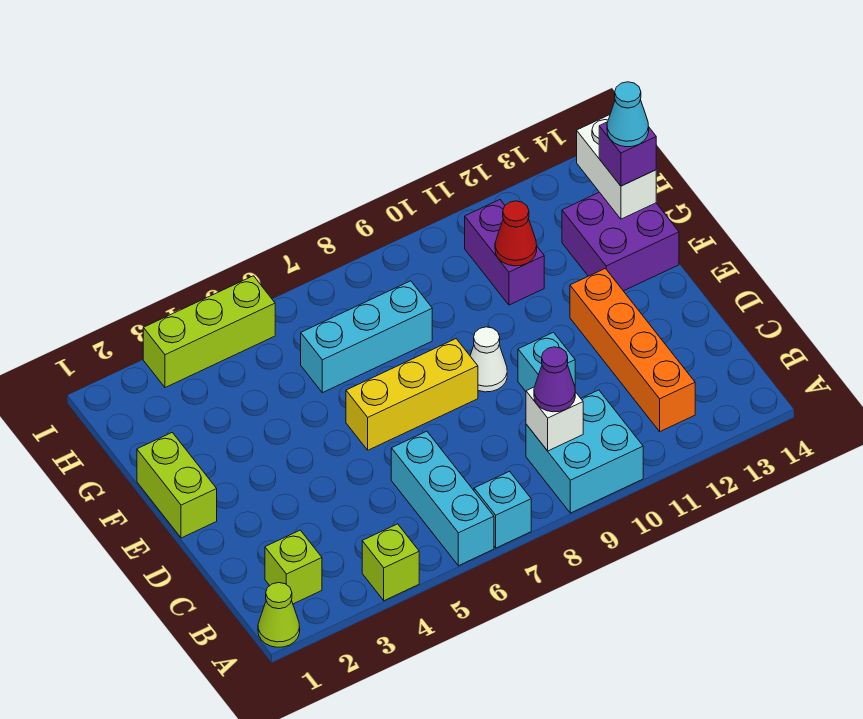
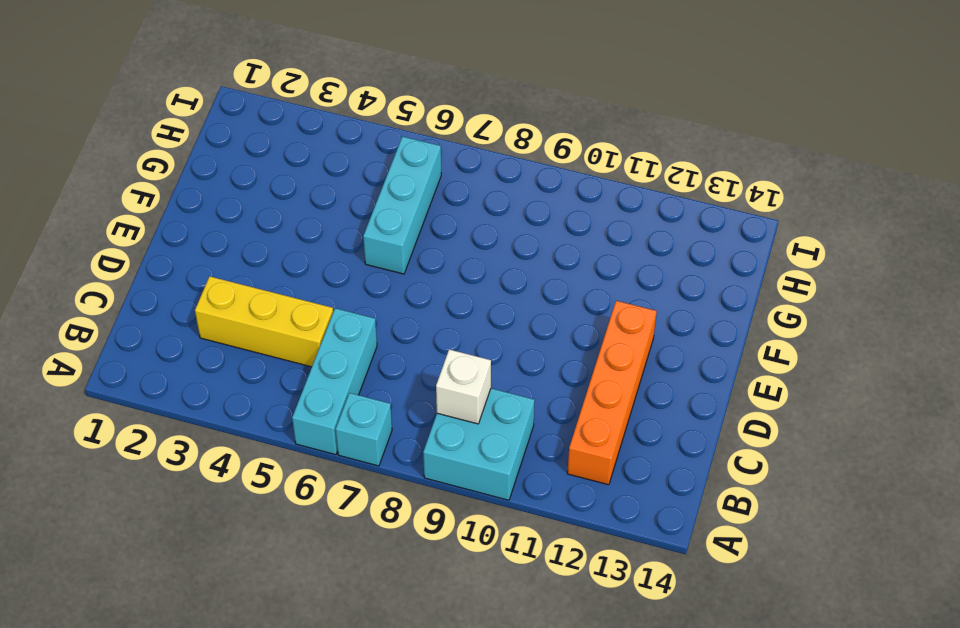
yellow 1x3 brick [195,276,333,367] -> yellow 1x3 brick moved to [346,339,478,450]
cyan 1x3 brick [363,137,441,274] -> cyan 1x3 brick turned to [301,281,432,393]
none -> lime 1x1 cone [258,583,300,647]
none -> lime 1x1 brick [362,524,419,601]
none -> lime 1x1 brick [265,530,322,604]

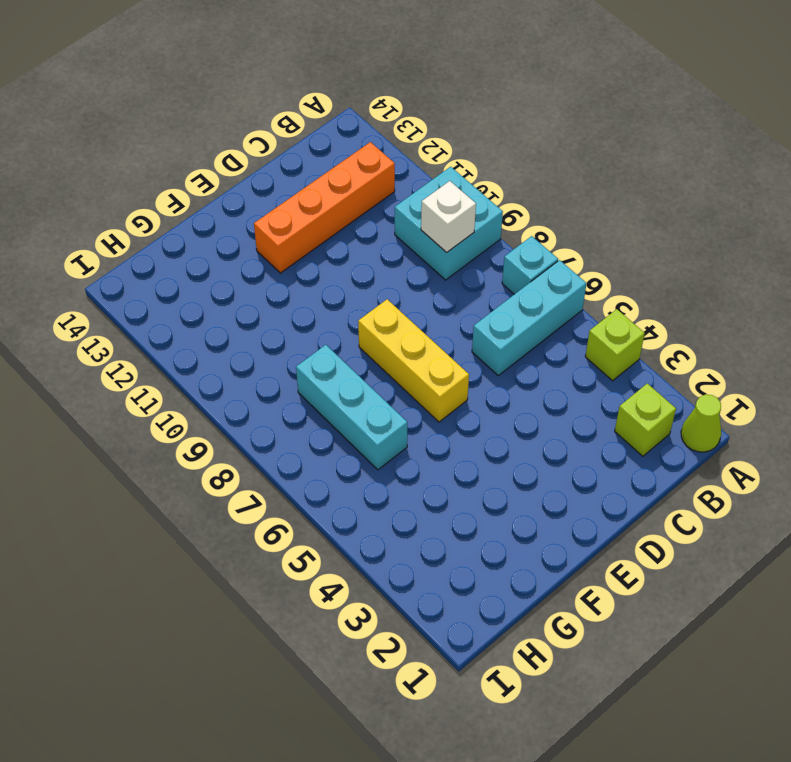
none -> cyan 1x1 brick [518,332,575,391]
none -> lime 1x2 brick [137,433,217,538]
none -> white 1x1 cone [470,327,507,392]

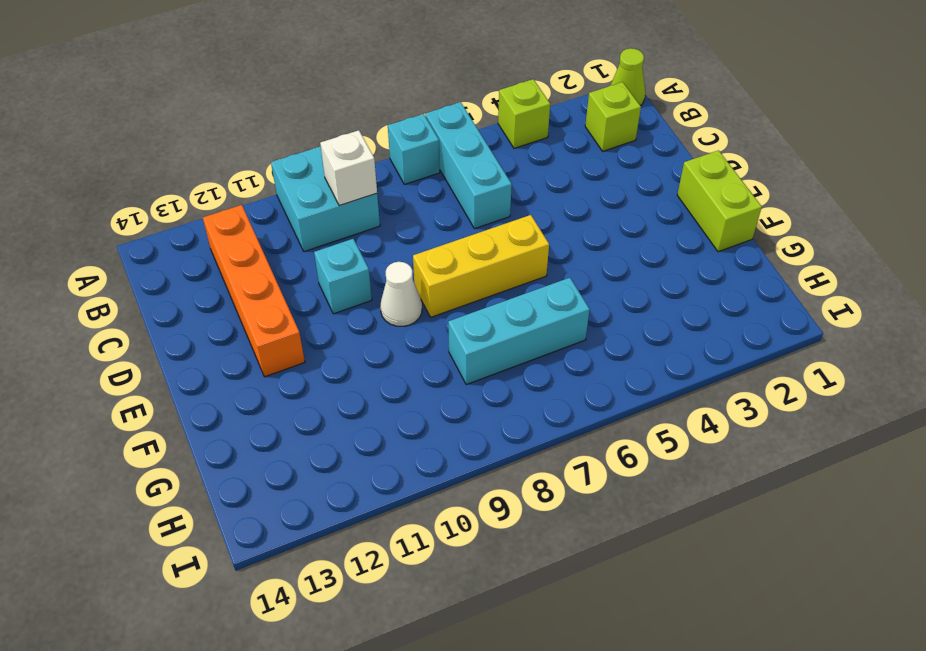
none -> purple 2x2 brick [562,192,679,291]
none -> purple 1x2 brick [465,200,544,305]
none -> lime 1x3 brick [143,276,275,388]

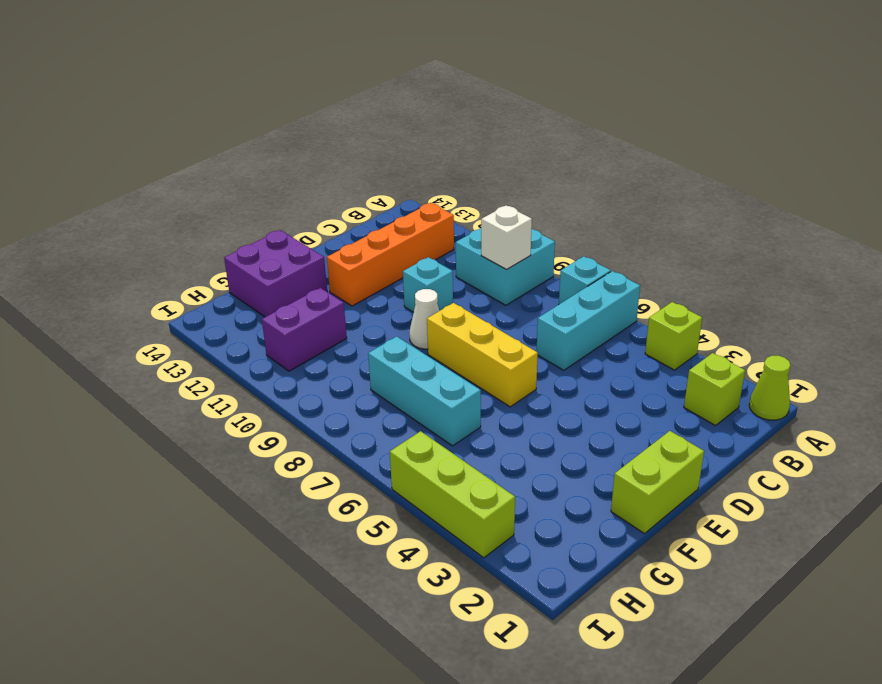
none -> red 1x1 cone [495,201,537,266]
none -> white 1x2 brick [577,115,656,219]
none -> purple 1x1 cone [534,347,575,412]

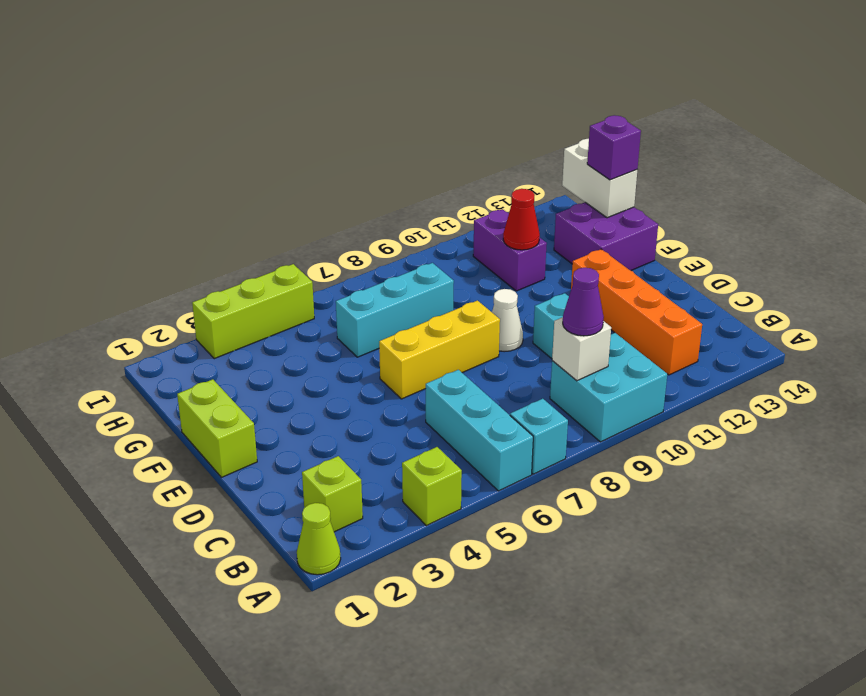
none -> cyan 1x1 cone [607,82,649,147]

